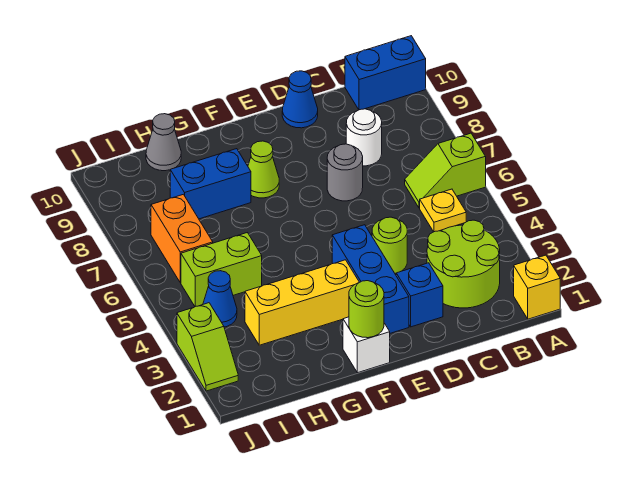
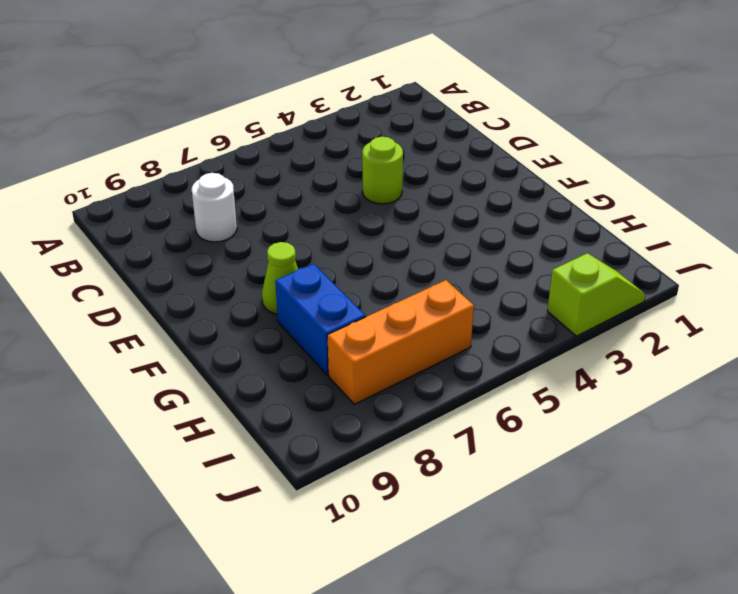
orange 1x3 brick [327,280,474,404] -> orange 1x2 brick [151,194,213,283]
none -> yellow 1x1 brick [514,255,560,319]
none -> lime 1x2 slope [405,133,486,208]
none -> blue 1x2 brick [345,36,426,110]

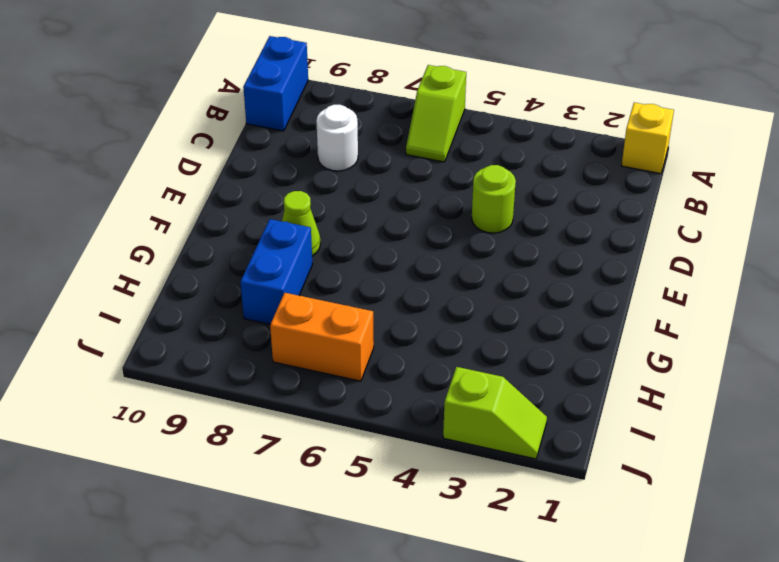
none -> lime 2x2 round brick [427,220,500,308]
none -> yellow 1x1 plate [420,189,466,232]
none -> blue 1x1 brick [396,263,443,327]

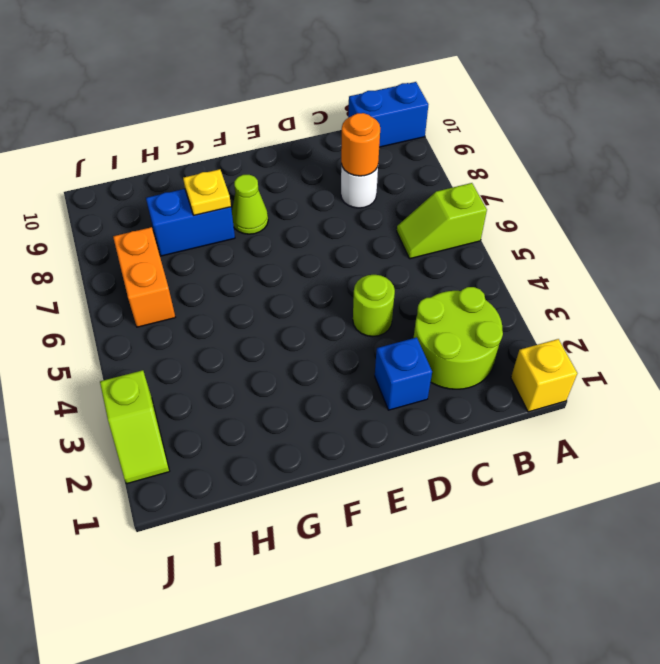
orange 1x1 round brick [341,113,380,176] -> none
yellow 1x1 plate [183,169,231,215] -> yellow 1x1 plate moved to [420,189,466,232]
none -> grey 1x1 round brick [327,144,363,201]
none -> blue 1x1 cone [282,71,318,128]
none -> blue 1x3 brick [332,225,409,333]

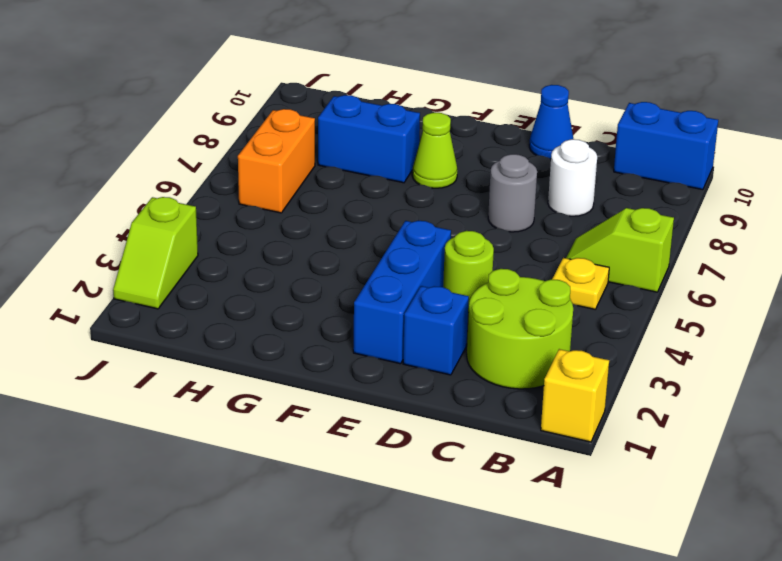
none -> white 1x1 brick [343,317,390,373]
none -> yellow 1x3 brick [245,260,359,345]
none -> lime 1x2 brick [181,233,262,306]

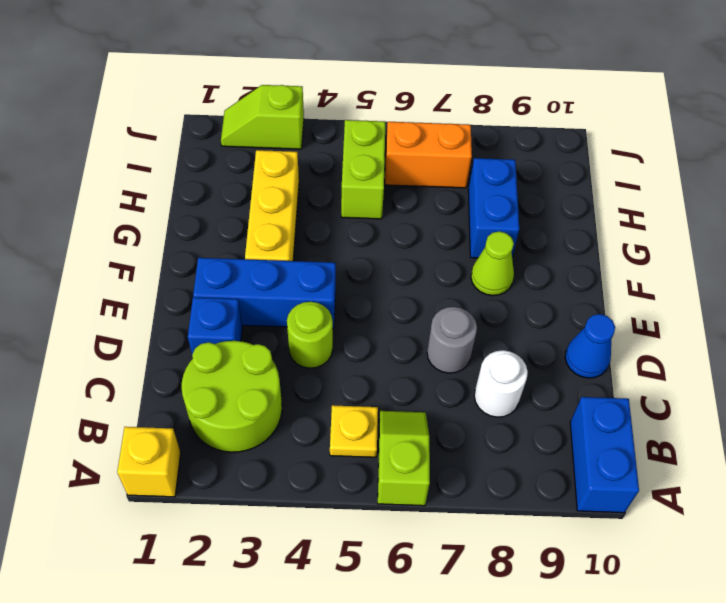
none -> white 1x1 brick [343,317,390,373]
none -> grey 1x1 cone [146,114,181,171]
none -> blue 1x1 cone [203,271,237,327]

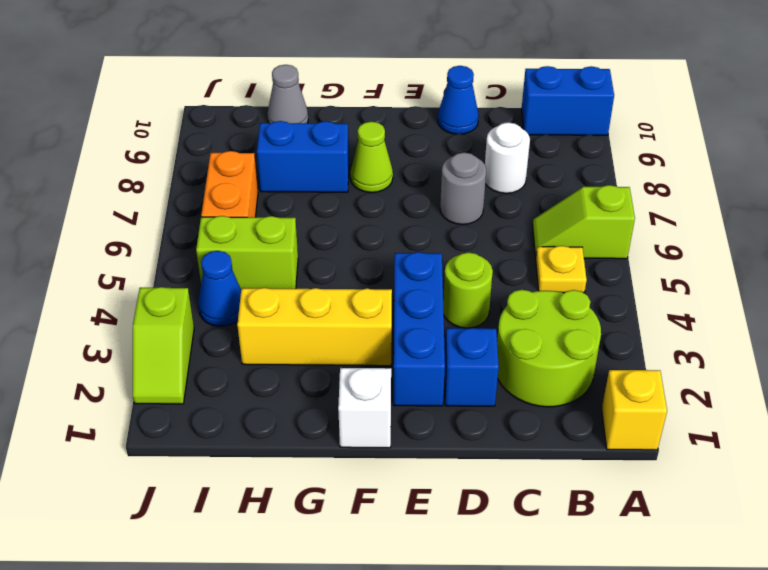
none -> lime 1x1 round brick [349,281,384,338]

